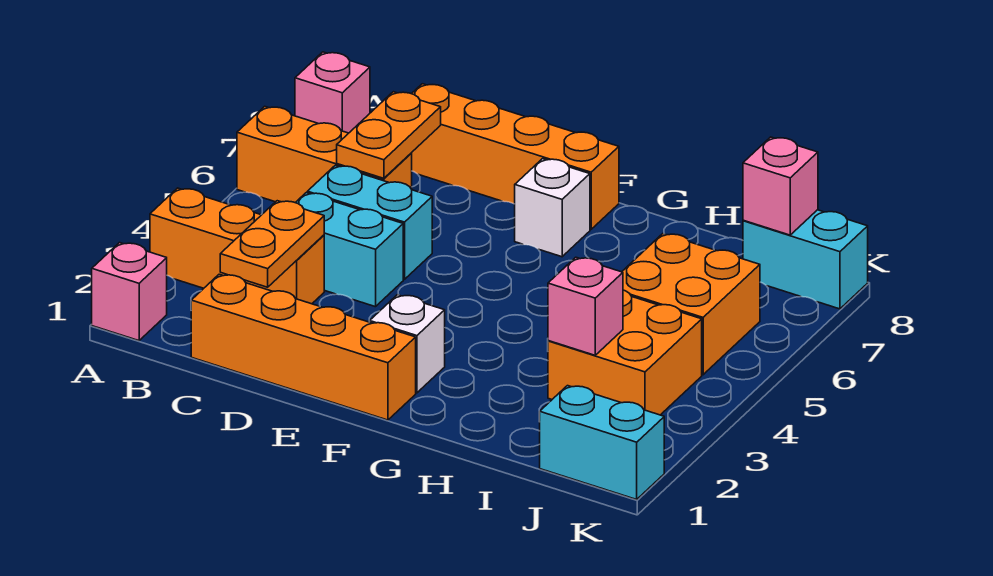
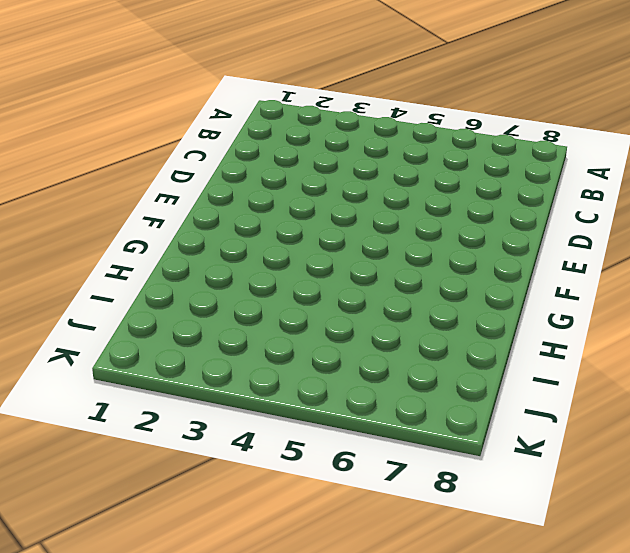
none -> pink 1x1 brick [92,243,167,341]
none -> orange 1x3 brick [150,188,324,304]
none -> orange 1x3 brick [237,106,412,202]

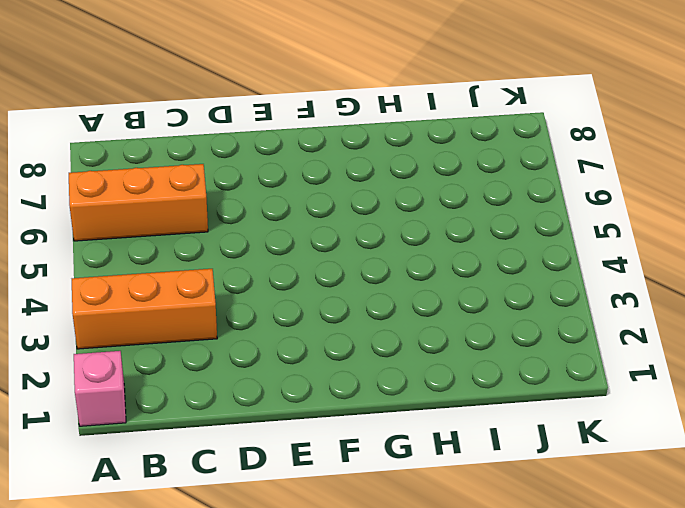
none -> pink 1x1 brick [295,52,370,133]
none -> orange 1x4 brick [191,274,416,420]
none -> cyan 1x2 brick [295,193,403,307]

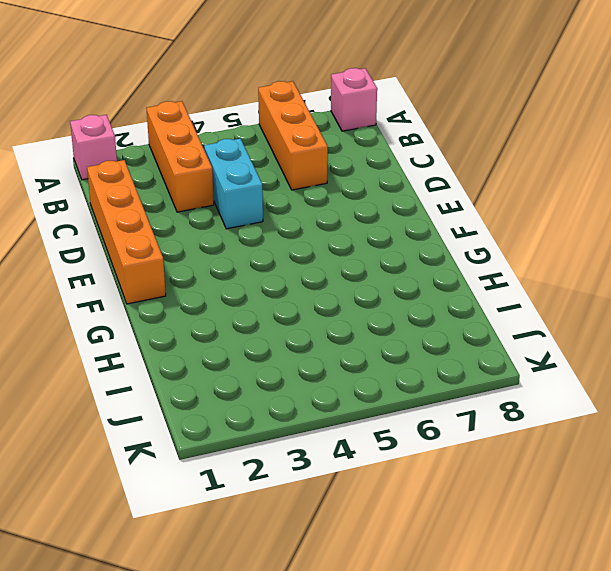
none -> cyan 1x2 brick [307,165,432,279]
none -> orange 1x4 brick [411,84,619,229]
none -> white 1x1 brick [369,295,445,393]

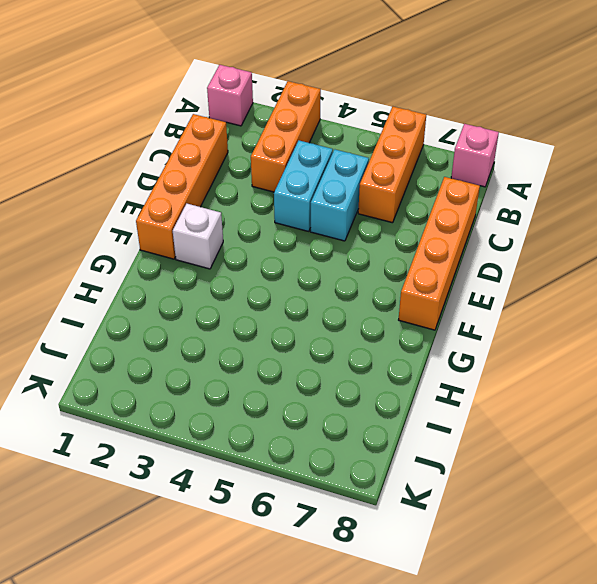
none -> white 1x1 brick [515,159,590,257]
none -> orange 2x2 brick [548,290,702,415]
none -> orange 2x2 brick [622,234,760,375]

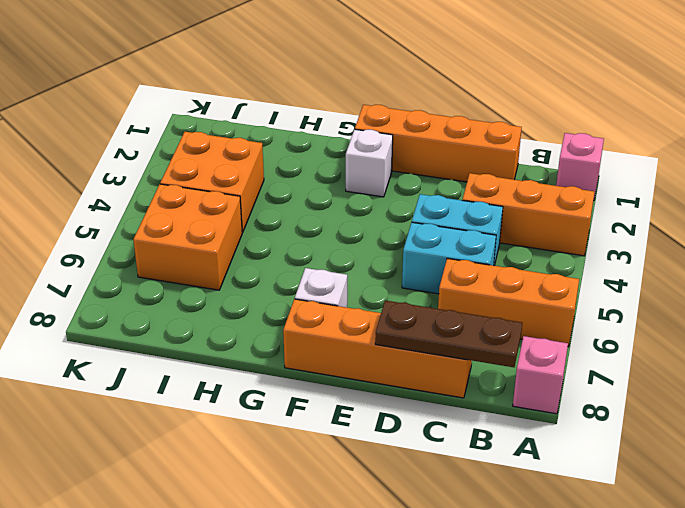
brown 1x3 plate [375,300,522,367] -> none
none -> cyan 1x2 brick [539,386,664,499]
none -> cyan 1x2 brick [743,210,868,309]
none -> orange 1x2 plate [220,201,324,287]

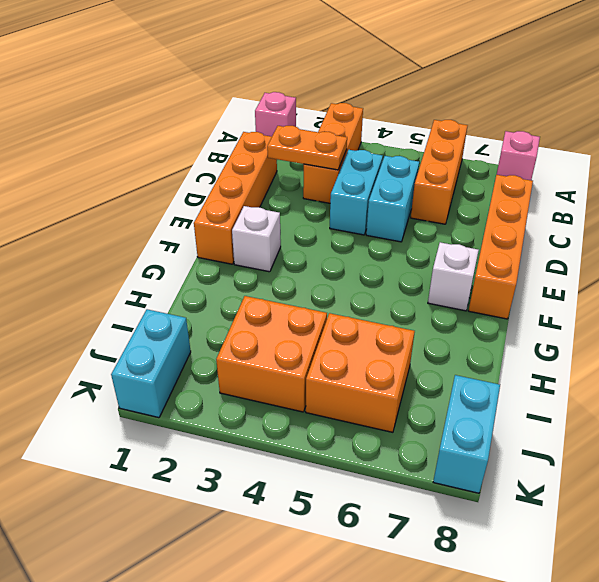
none -> orange 1x2 plate [337,92,441,178]
none -> pink 1x1 brick [548,257,623,355]
none -> pink 1x1 brick [743,137,818,235]

